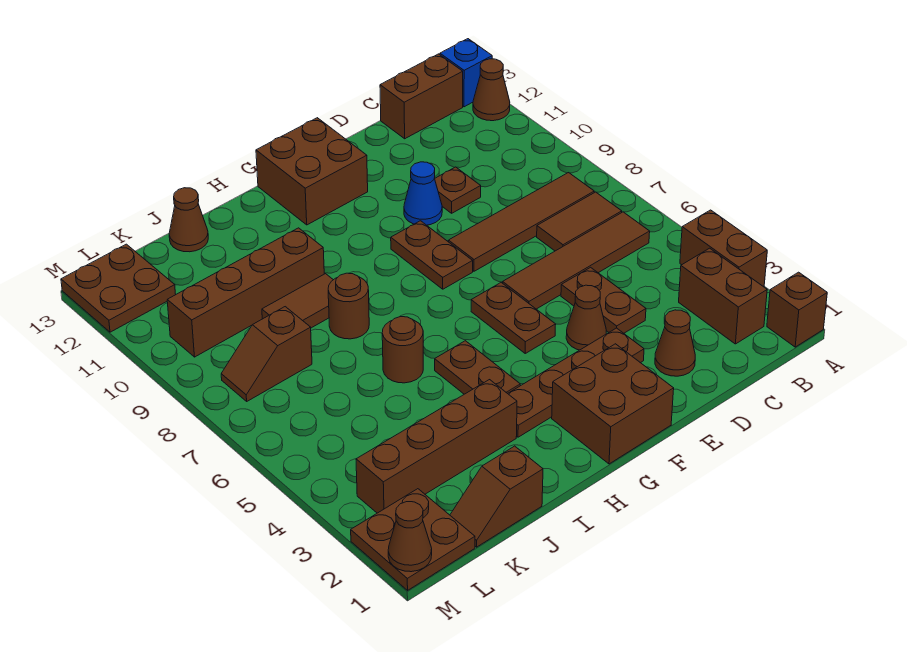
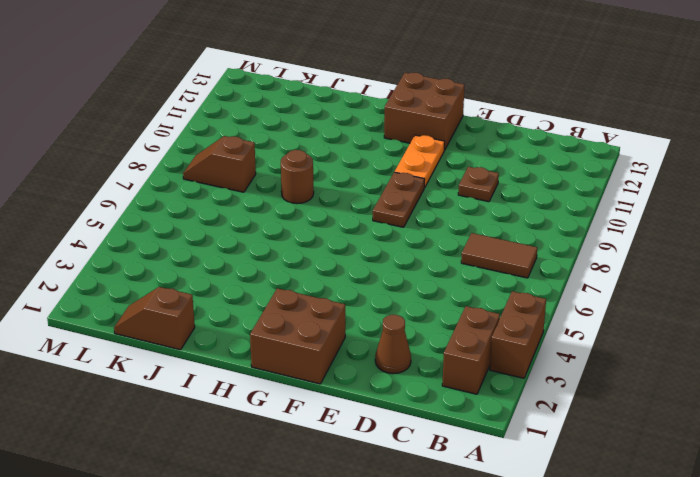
orange 1x2 plate [395,135,445,188] -> none
none -> brown 1x1 brick [767,272,827,347]
none -> brown 1x1 cone [473,59,510,121]
none -> blue 1x1 brick [440,39,492,107]
none -> brown 1x4 tile [503,212,650,309]

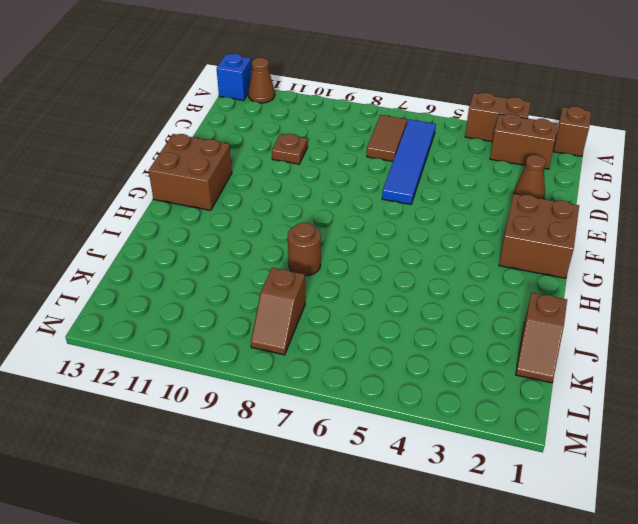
blue 1x4 tile [382,119,436,205] -> brown 1x4 tile [503,212,650,309]
none -> brown 1x4 tile [449,173,594,271]
none -> brown 1x2 brick [380,54,463,139]
none -> brown 1x2 plate [561,267,646,333]
none -> brown 1x4 plate [508,328,644,437]

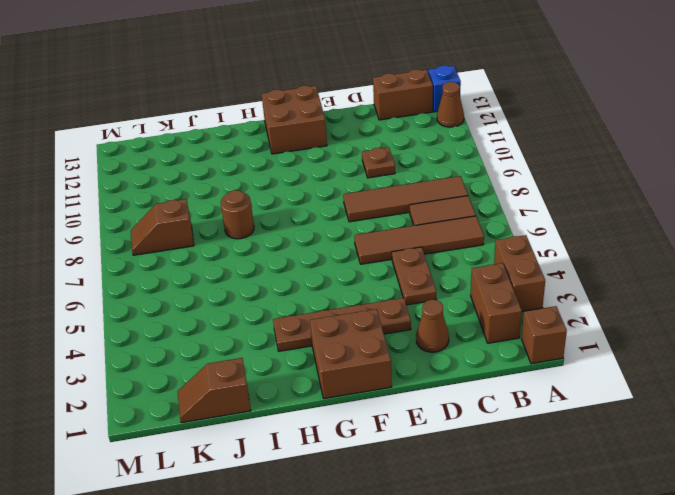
none -> brown 1x1 cone [566,285,606,350]
none -> blue 1x1 cone [404,162,442,225]
none -> brown 1x2 plate [471,283,556,353]
none -> brown 1x2 plate [391,221,473,289]

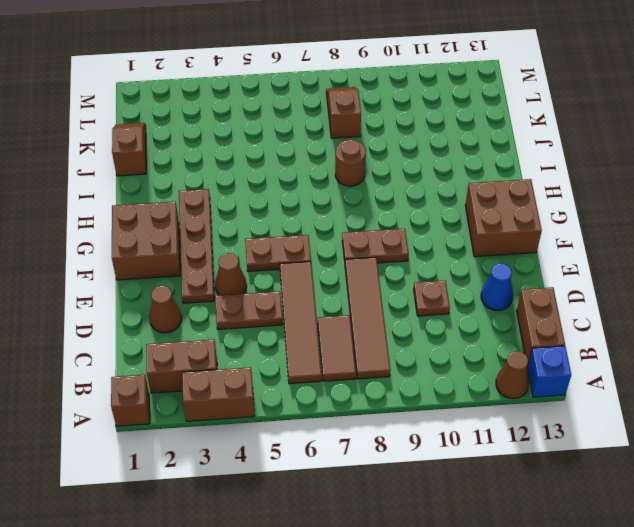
blue 1x1 cone [481,263,513,311] -> blue 1x1 cone moved to [404,162,442,225]
none -> brown 1x2 plate [435,341,520,394]
none -> brown 1x4 brick [356,380,517,513]
none -> brown 1x1 round brick [382,317,423,383]
none -> brown 1x2 tile [262,274,333,328]

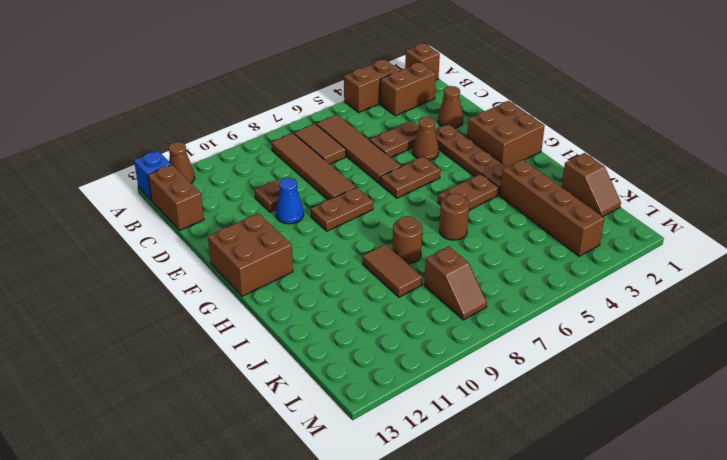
none -> brown 1x4 brick [167,228,324,357]
none -> brown 1x1 cone [169,188,208,252]
none -> brown 2x2 plate [351,489,475,590]
none -> brown 2x2 plate [61,244,176,332]

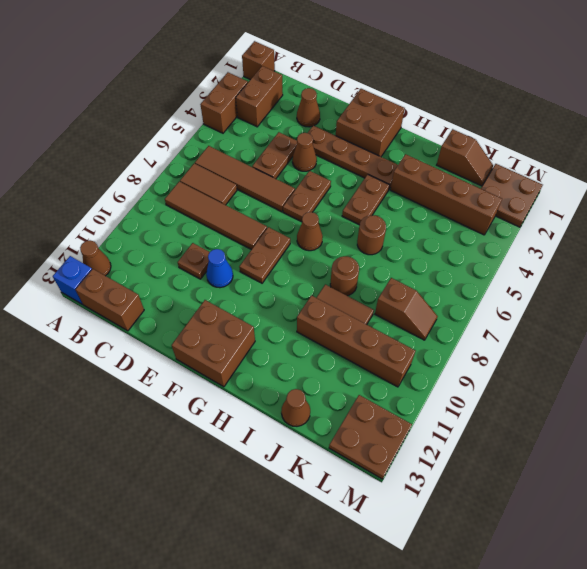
brown 1x1 cone [297,212,323,251] -> brown 1x1 cone moved to [388,502,432,572]

